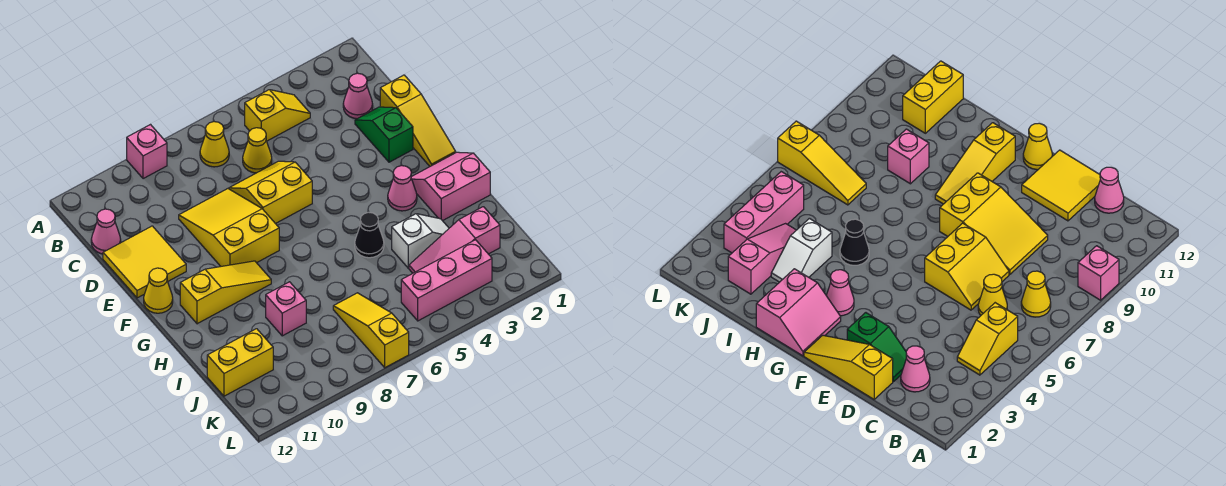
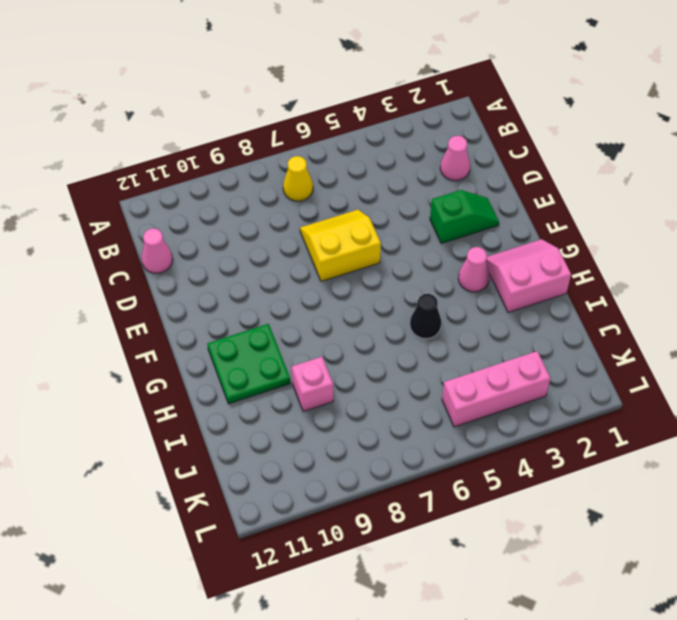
green 1x2 slope [430,190,499,244] -> green 1x2 slope turned to [355,107,413,162]
green 2x2 plate [207,324,290,404] -> yellow 1x3 slope [180,261,271,324]
none -> pink 1x1 brick [127,125,167,179]
none -> yellow 1x2 slope [245,90,310,141]
none -> yellow 1x1 cone [243,128,272,173]

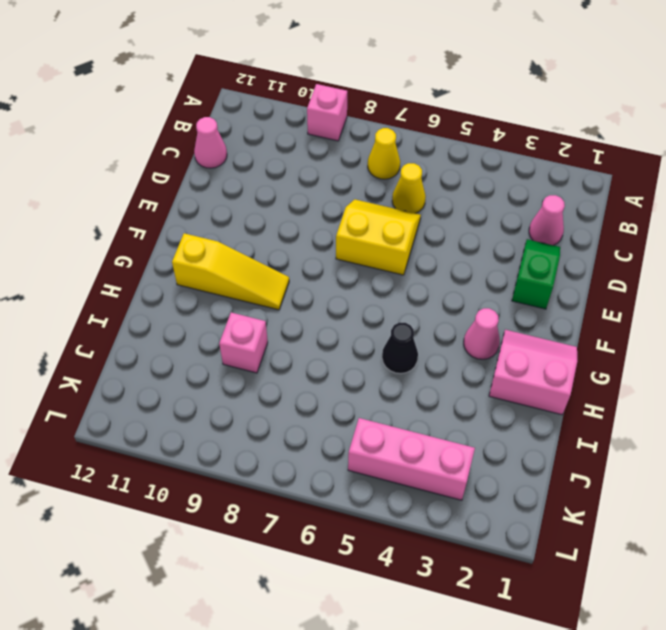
none -> yellow 1x2 slope [245,90,310,141]
none -> yellow 1x3 slope [380,75,456,166]
none -> yellow 2x3 slope [179,189,279,266]

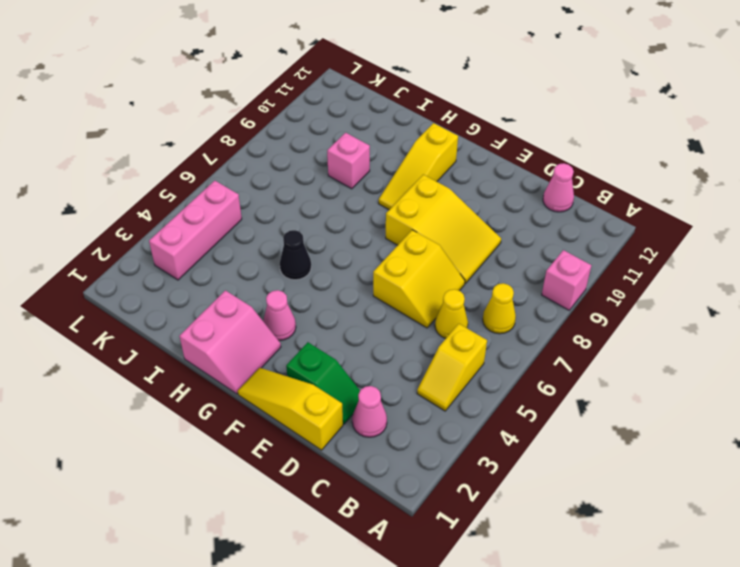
none -> yellow 2x2 tile [103,226,186,298]
none -> yellow 1x1 cone [144,268,173,313]
none -> white 1x2 slope [392,214,449,268]

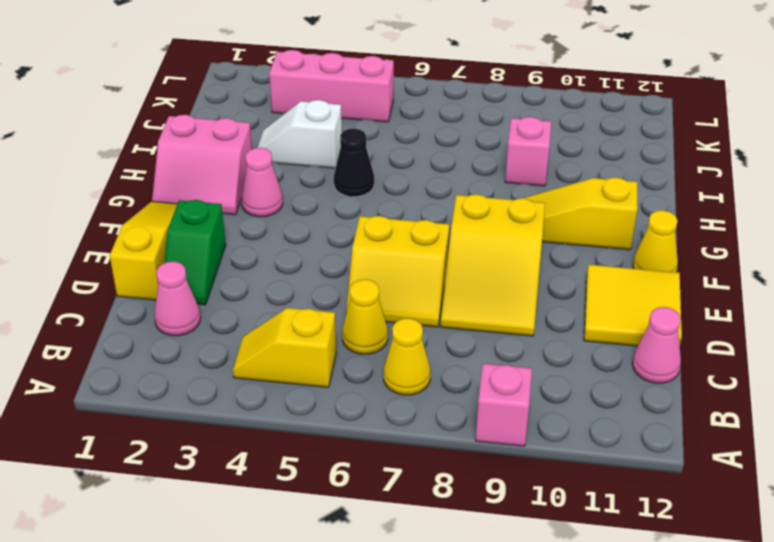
none -> pink 1x3 slope [409,207,500,273]
none -> yellow 1x3 slope [333,293,409,368]
none -> yellow 1x2 brick [207,329,273,396]

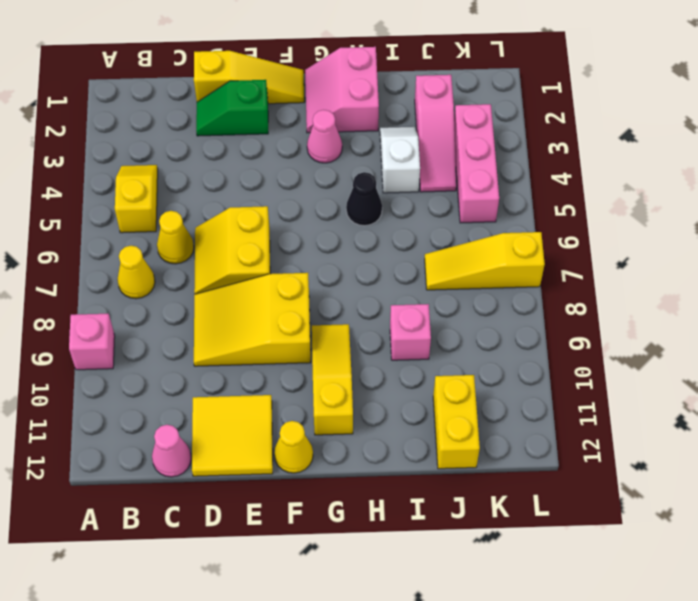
none -> pink 1x1 cone [343,73,373,119]

